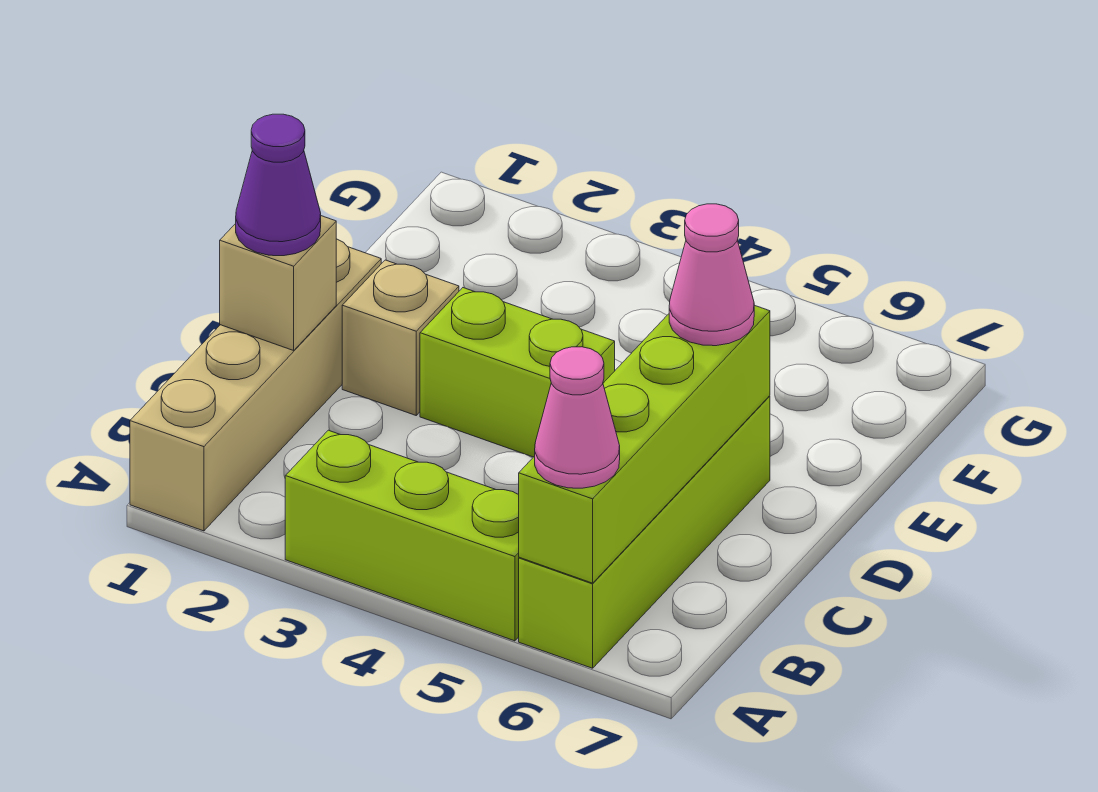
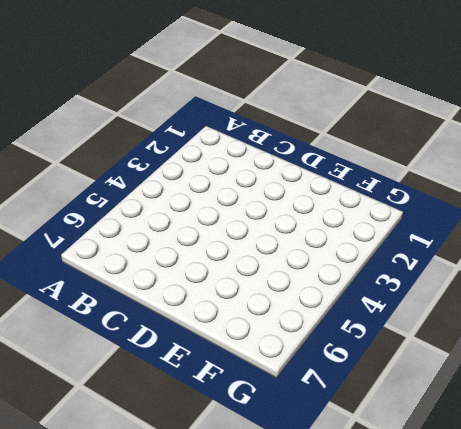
none -> tan 1x4 brick [130,239,381,531]
none -> lime 1x3 brick [285,430,519,641]

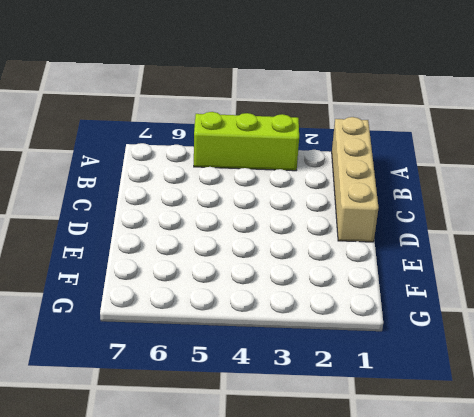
none -> lime 1x4 brick [519,396,770,668]
none -> tan 1x1 brick [342,260,459,415]

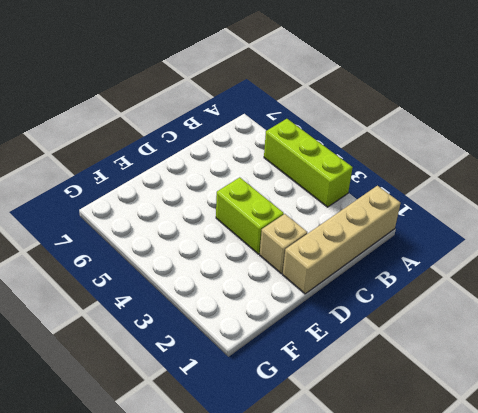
none -> lime 1x4 brick [519,396,770,668]
none -> lime 1x4 brick [519,305,770,583]

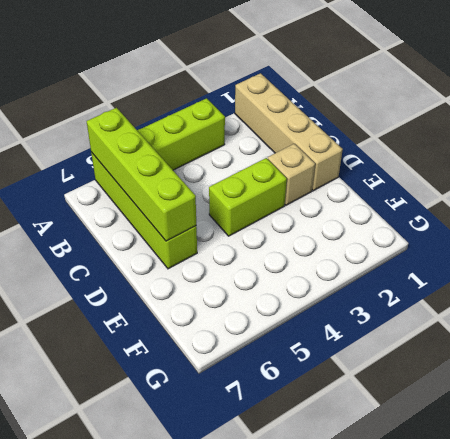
none -> tan 1x1 brick [220,216,336,350]
none -> pink 1x1 cone [535,347,620,488]

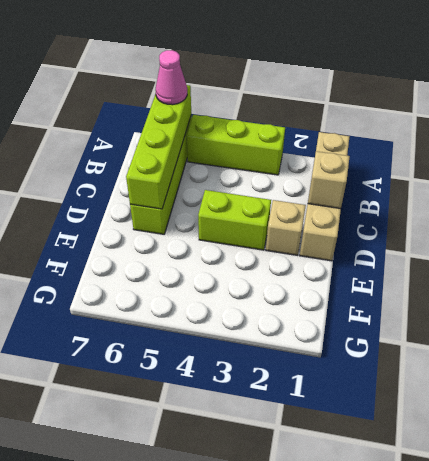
none -> purple 1x1 cone [236,114,321,256]
none -> pink 1x1 cone [669,204,754,346]

